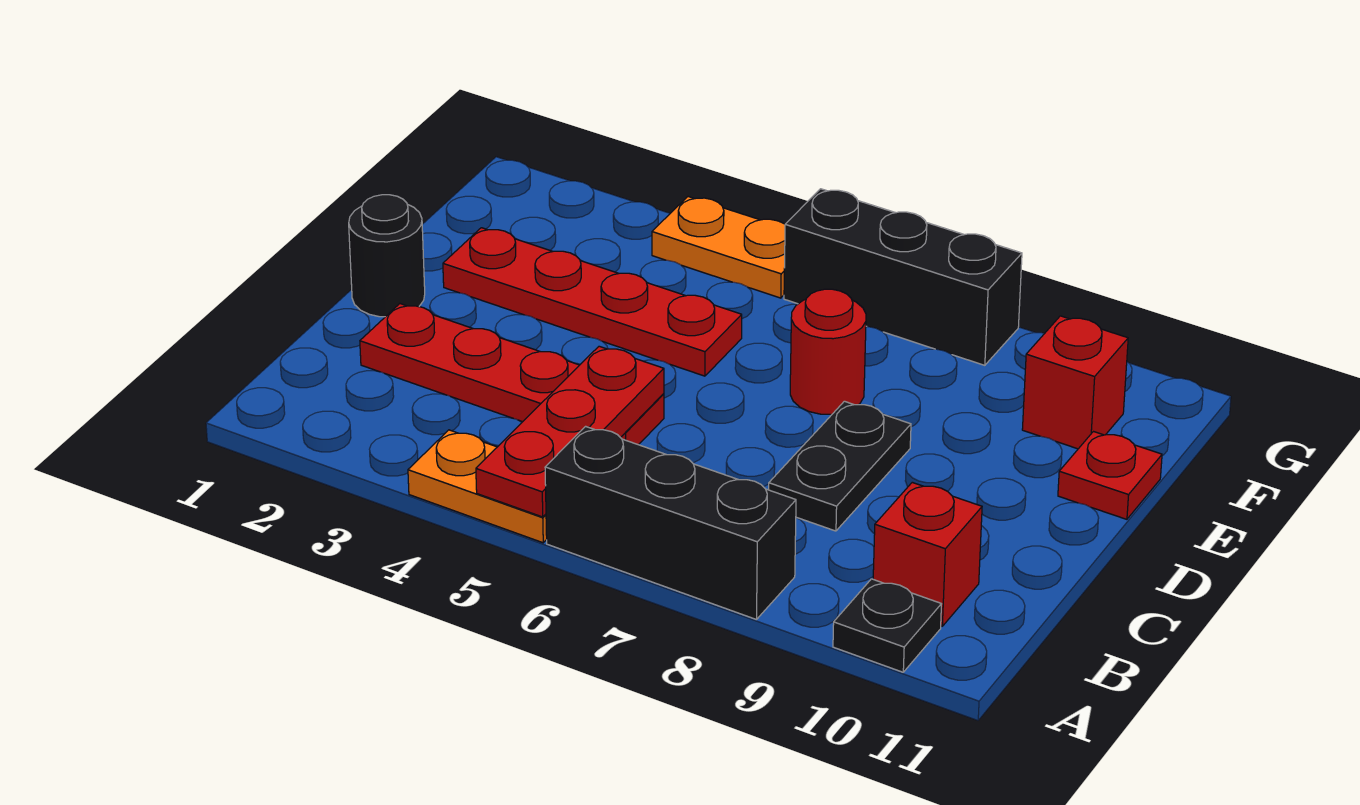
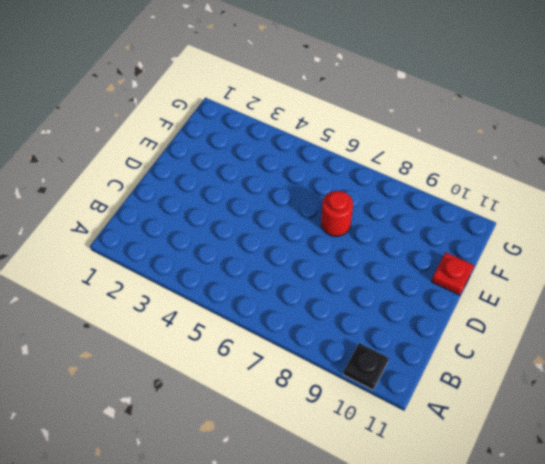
none -> orange 1x2 plate [408,430,547,543]
none -> black 1x3 brick [545,426,796,620]
none -> red 1x1 brick [873,482,982,626]

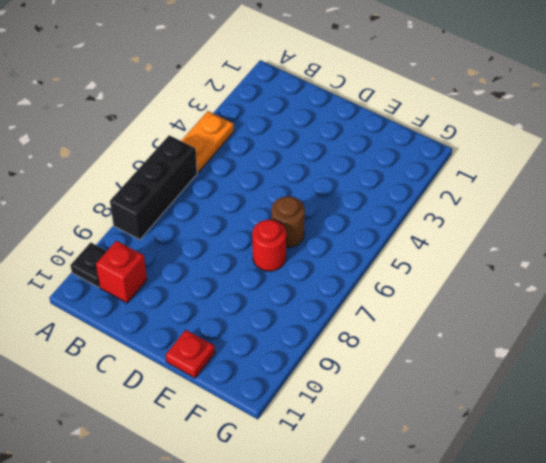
brown 1x1 round brick [272,196,305,248] -> none
none -> red 1x4 plate [360,304,664,445]
none -> black 1x2 plate [769,401,911,531]
none -> black 1x1 round brick [349,195,425,317]

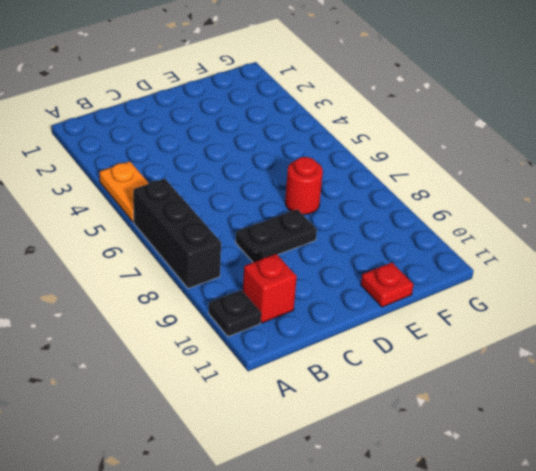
none -> red 1x4 plate [360,304,664,445]
none -> black 1x1 round brick [349,195,425,317]
none -> red 1x4 plate [443,228,742,376]

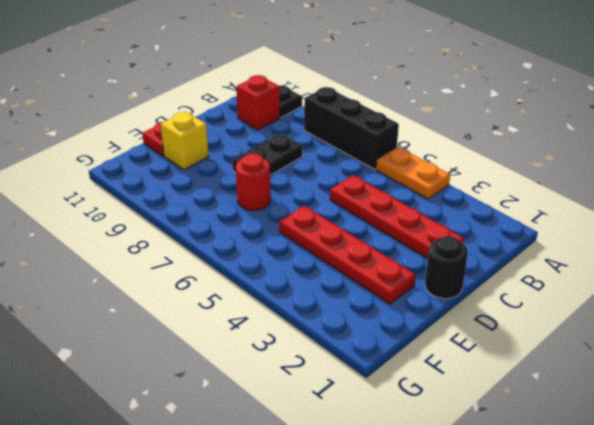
yellow 1x1 brick [160,111,209,170] -> none
none -> red 1x1 brick [1022,316,1128,449]
none -> orange 1x2 plate [652,197,785,298]
none -> black 1x3 brick [784,189,1022,365]

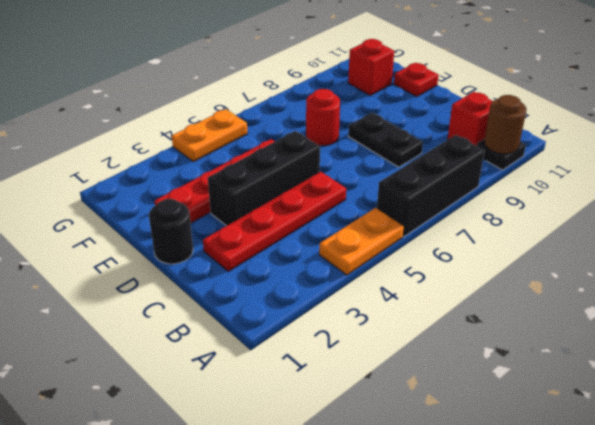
brown 1x1 round brick [484,95,527,154] -> none
black 1x3 brick [208,131,320,226] -> black 1x3 brick moved to [784,189,1022,365]
none -> red 1x3 plate [476,346,664,517]

